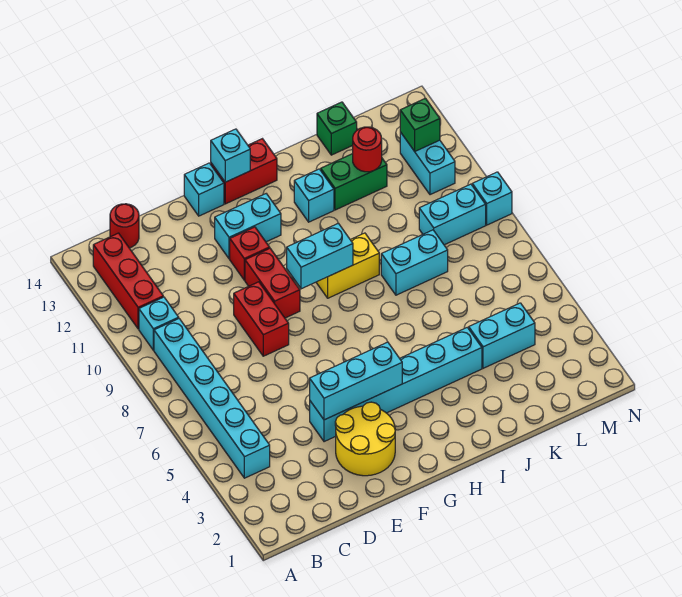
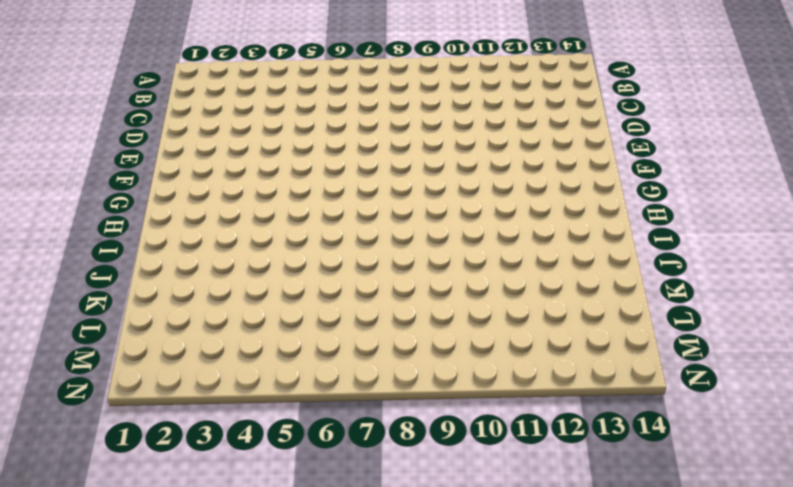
none -> cyan 1x6 brick [154,319,270,478]
none -> cyan 1x1 brick [139,297,179,350]
none -> red 1x3 brick [93,233,163,329]

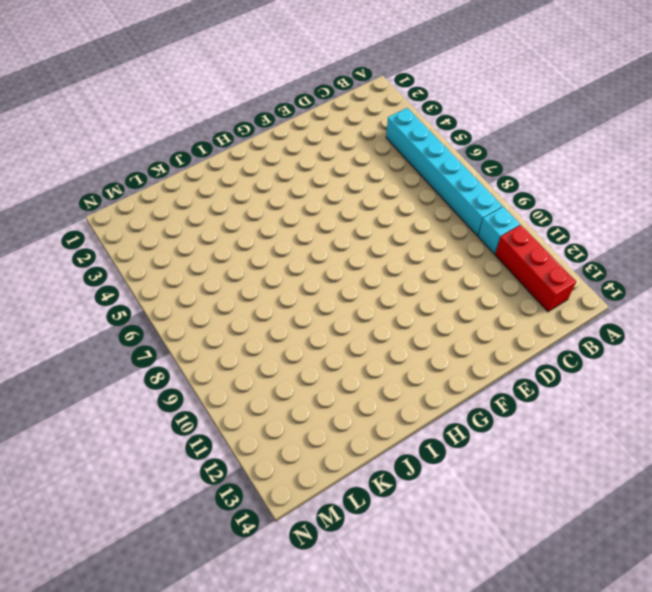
none -> red 1x1 round brick [110,204,139,248]
none -> yellow 2x2 round brick [335,402,395,476]
none -> cyan 1x6 brick [310,327,482,442]

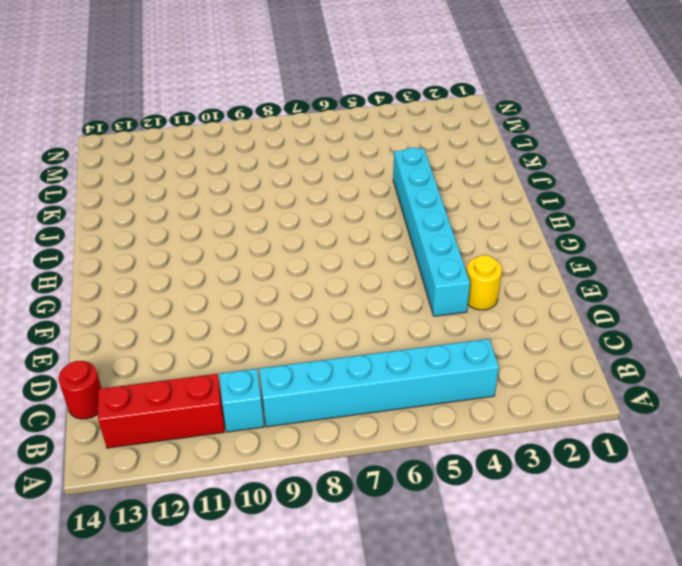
yellow 1x1 round brick [467,255,502,310] -> yellow 2x2 round brick [335,402,395,476]
none -> red 1x2 brick [234,282,289,356]
none -> red 1x2 brick [245,248,300,318]
none -> red 1x1 brick [230,227,270,280]

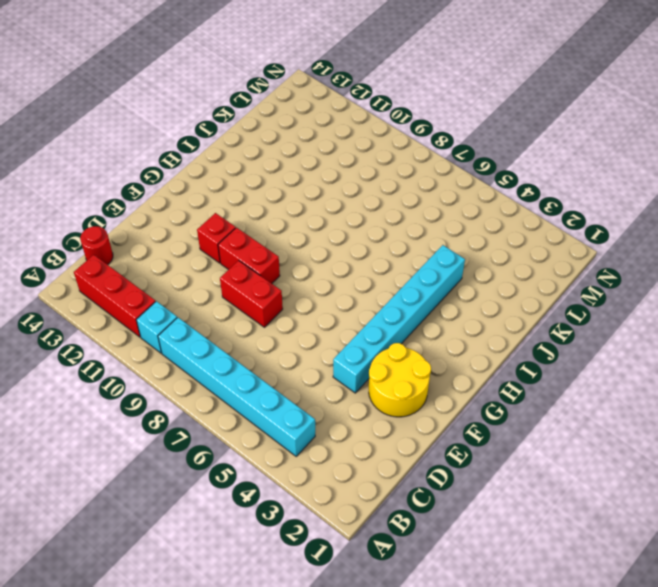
none -> cyan 1x2 brick [215,194,281,259]
none -> cyan 1x1 brick [184,163,224,216]
none -> red 1x2 brick [211,139,277,204]

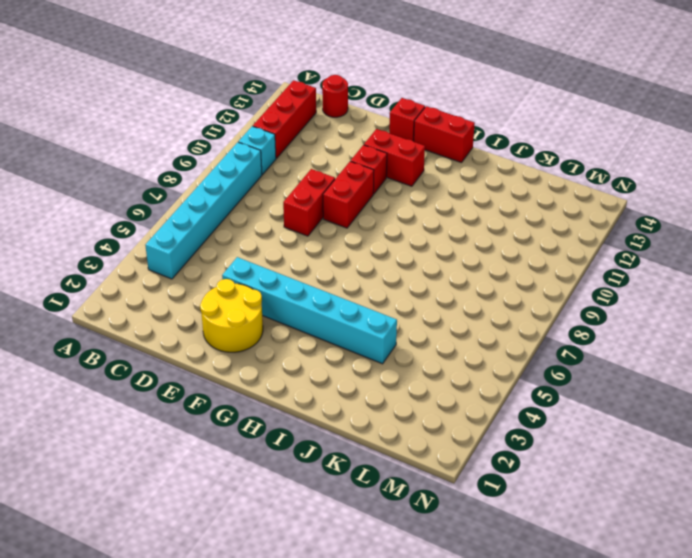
red 1x2 brick [364,129,425,186] -> cyan 1x2 brick [215,194,281,259]
red 1x1 brick [389,98,425,141] -> cyan 1x1 brick [184,163,224,216]
none -> yellow 1x2 brick [316,233,379,298]
none -> cyan 1x1 brick [294,169,334,222]
none -> cyan 1x2 brick [381,230,448,295]

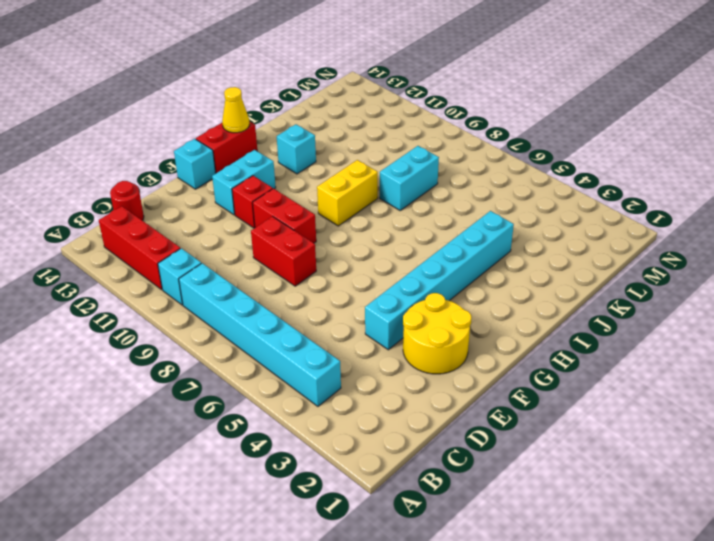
yellow 1x1 cone [222,87,249,133] -> none
none -> green 1x2 brick [321,154,387,210]
none -> cyan 1x2 brick [469,303,535,368]
none -> green 1x1 brick [317,102,357,155]

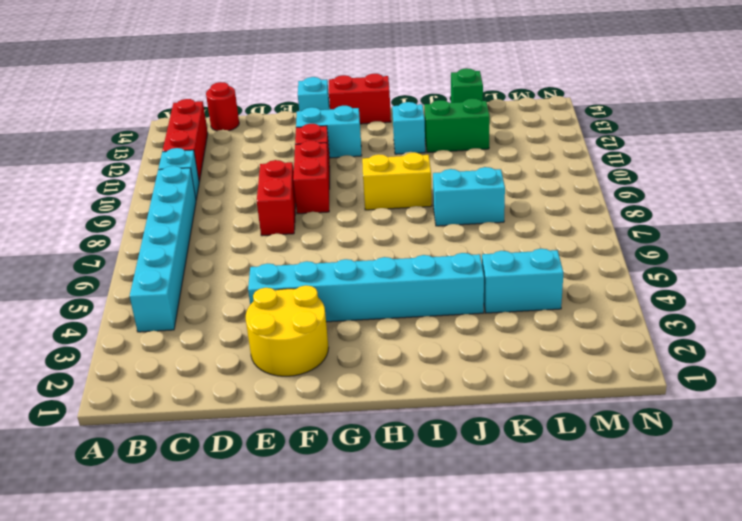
none -> cyan 1x2 brick [419,184,486,245]
none -> cyan 1x2 brick [400,132,455,195]
none -> cyan 1x1 brick [472,172,512,225]

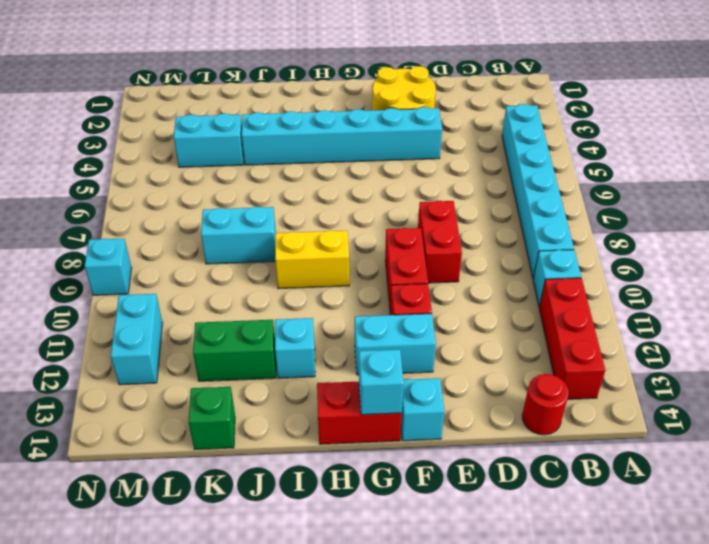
none -> cyan 1x2 brick [419,184,486,245]
none -> cyan 1x3 brick [310,342,402,420]
none -> cyan 1x2 brick [287,223,353,289]

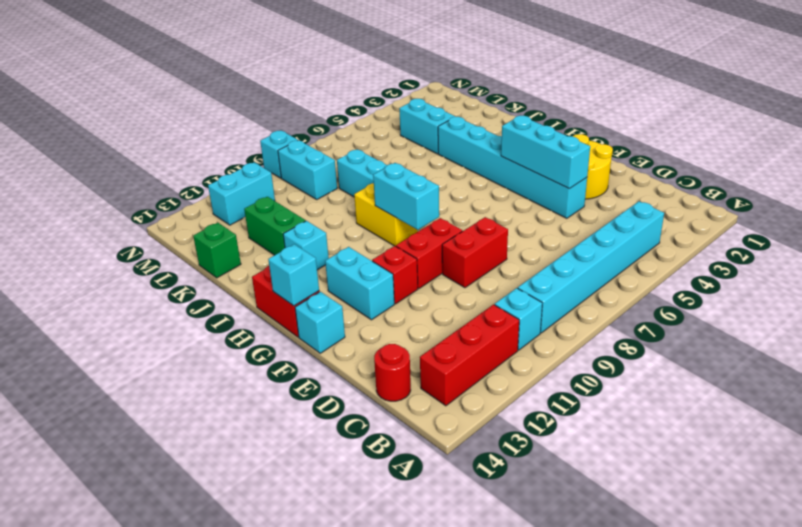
none -> red 1x1 round brick [353,127,382,172]
none -> green 1x1 brick [400,98,440,151]

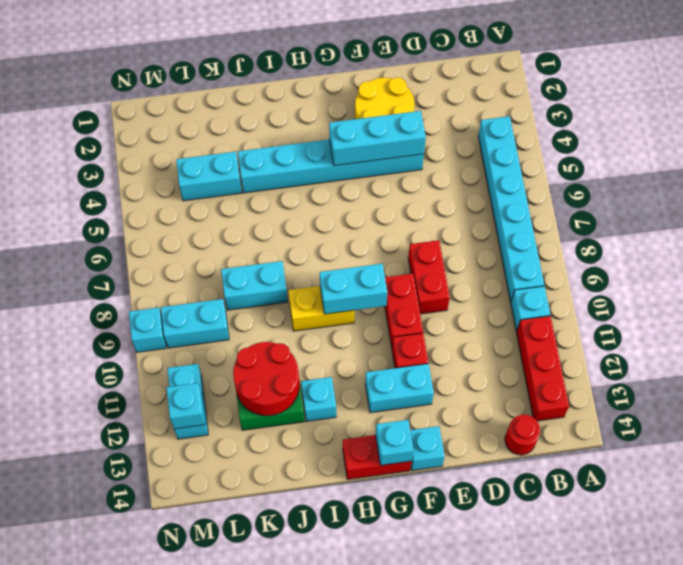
red 2x2 round brick [233,342,300,416] -> red 1x1 round brick [353,127,382,172]
cyan 1x1 brick [167,383,205,429] -> green 1x1 brick [400,98,440,151]
none -> green 1x1 brick [317,102,357,155]

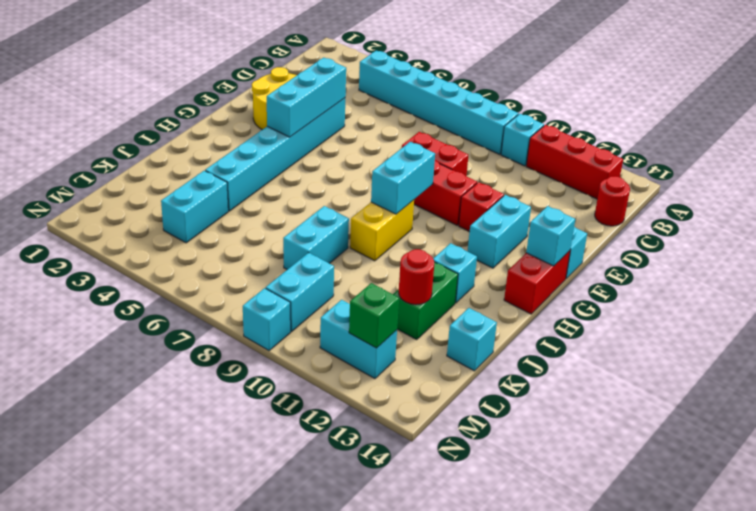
cyan 1x1 brick [447,308,497,371] -> green 1x1 brick [317,102,357,155]

